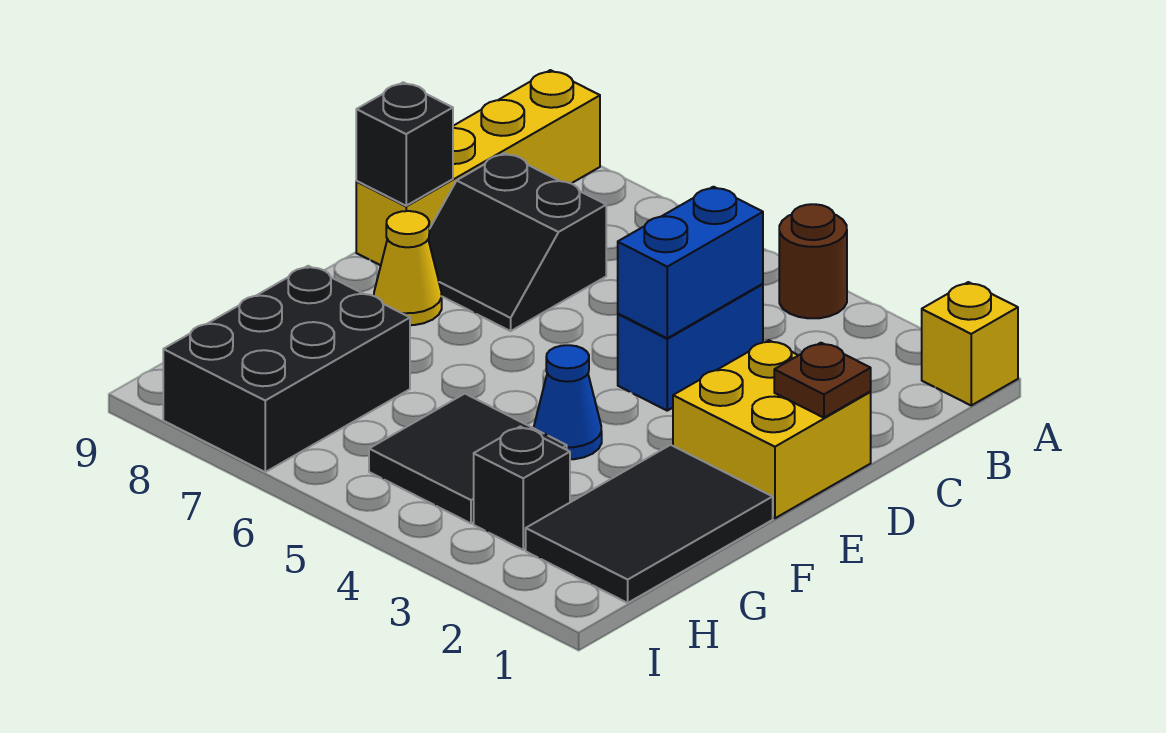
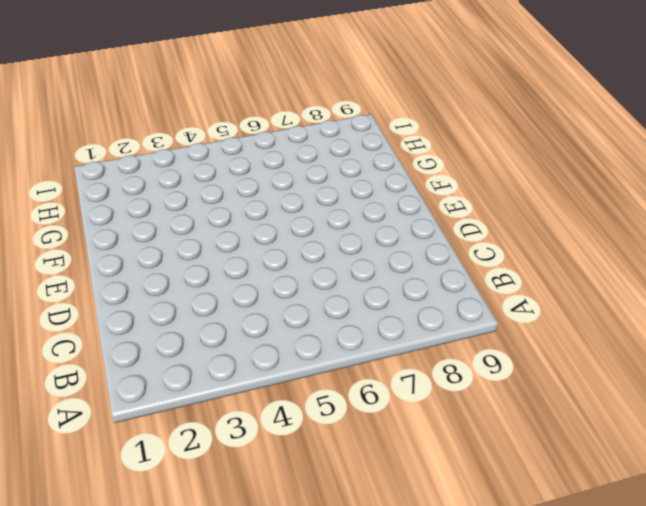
none -> yellow 1x1 brick [922,282,1018,405]
none -> brown 1x1 round brick [779,204,847,318]
none -> yellow 1x4 brick [356,70,600,265]

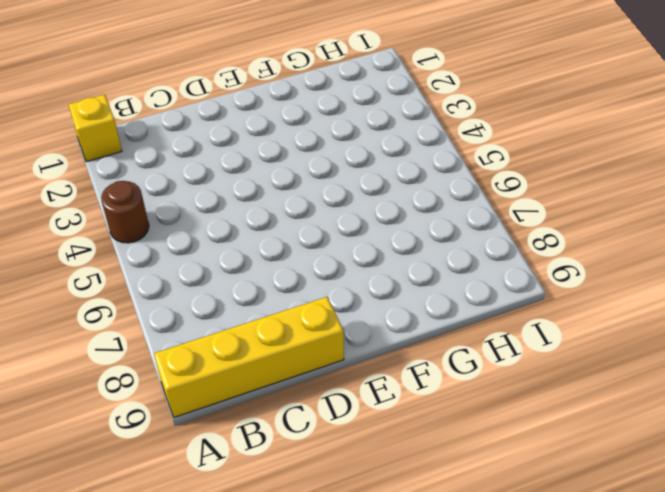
none -> blue 1x2 brick [618,284,763,411]
none -> black 2x2 slope [428,153,606,331]
none -> yellow 2x2 brick [673,340,871,518]

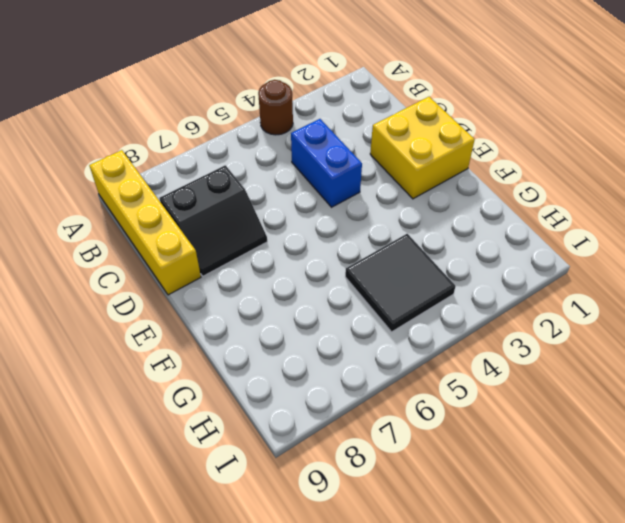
none -> yellow 1x1 brick [922,282,1018,405]
none -> yellow 1x1 cone [374,211,442,325]
none -> black 2x3 tile [526,445,773,603]

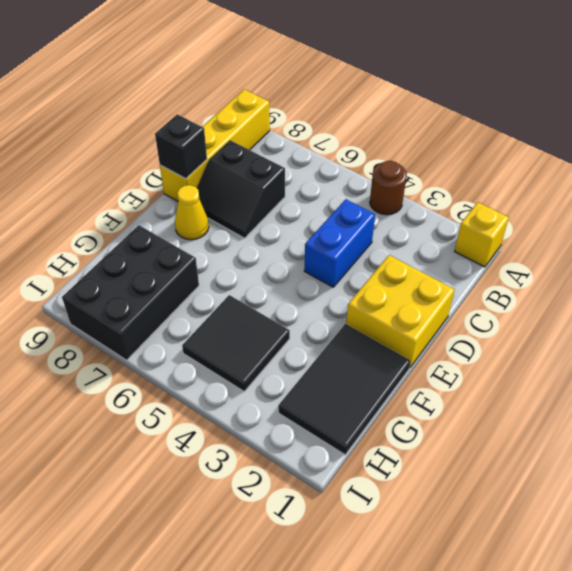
none -> blue 1x1 cone [534,345,602,459]
none -> black 1x1 brick [474,427,570,550]
none -> blue 1x2 brick [618,187,763,338]

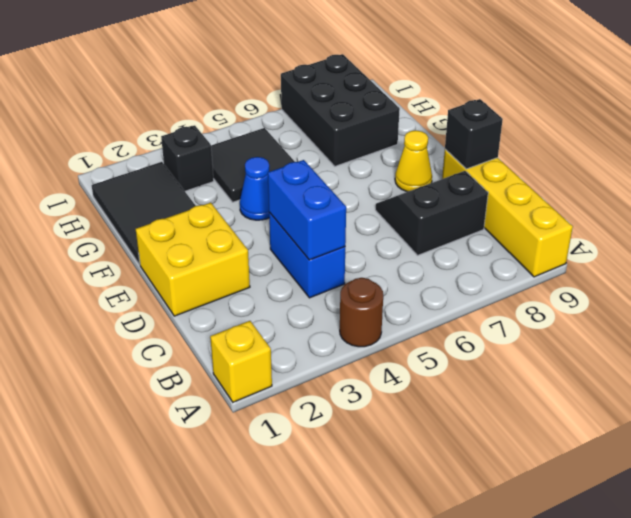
none -> brown 1x1 plate [774,343,871,418]

